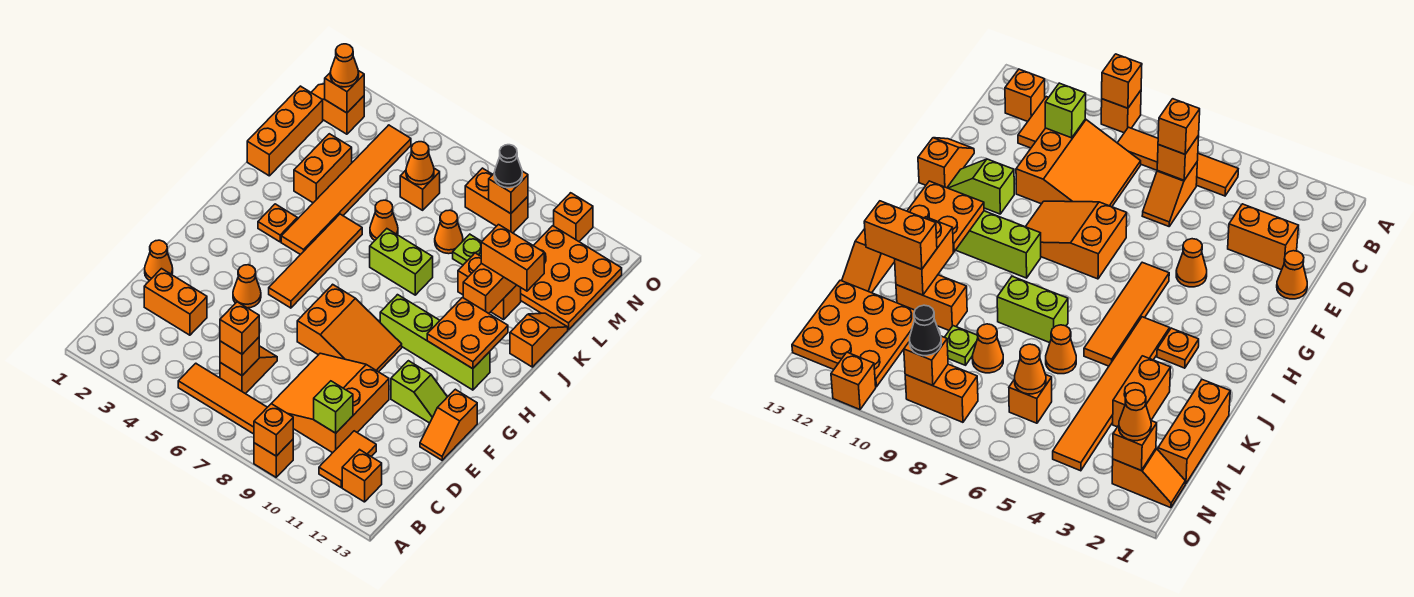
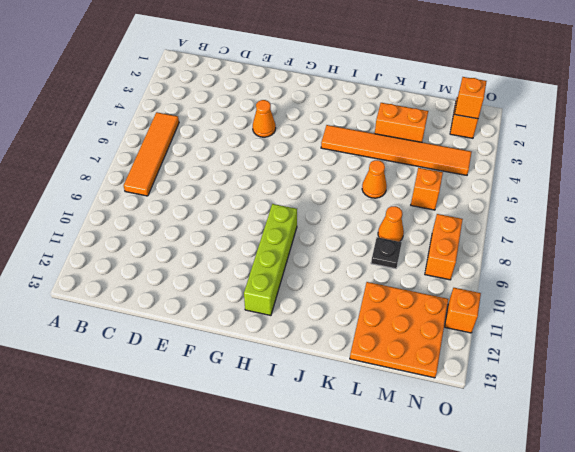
black 1x1 plate [371,237,402,269] -> lime 1x1 plate [453,234,482,265]
none -> orange 1x1 brick [254,440,293,477]
none -> orange 1x2 tile [319,431,376,487]
none -> orange 1x1 brick [342,450,382,502]
none -> orange 1x2 slope [220,346,277,394]

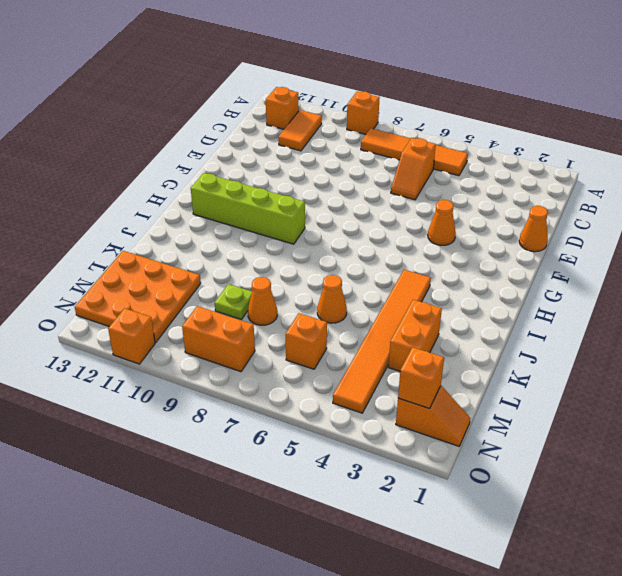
none -> orange 3x3 slope [271,353,389,453]
none -> orange 1x2 brick [144,269,207,335]
none -> orange 1x2 slope [420,389,477,460]
none -> orange 2x3 slope [297,284,402,372]

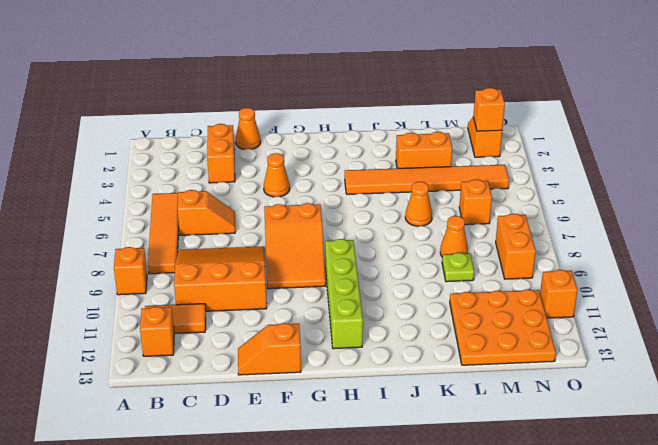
none -> lime 1x2 slope [391,361,447,423]
none -> orange 1x4 tile [269,214,362,308]
none -> orange 1x1 plate [258,204,297,242]
none -> lime 1x2 brick [370,229,433,295]

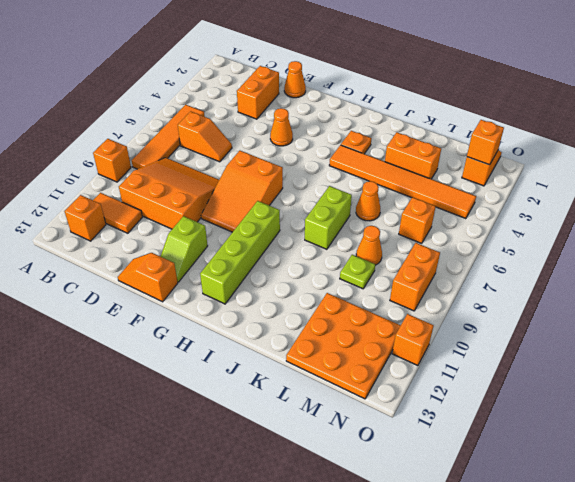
none -> orange 1x4 tile [269,214,362,308]
none -> orange 1x2 slope [510,313,568,367]
none -> orange 1x3 brick [247,86,323,176]
none -> orange 1x2 brick [458,253,521,320]

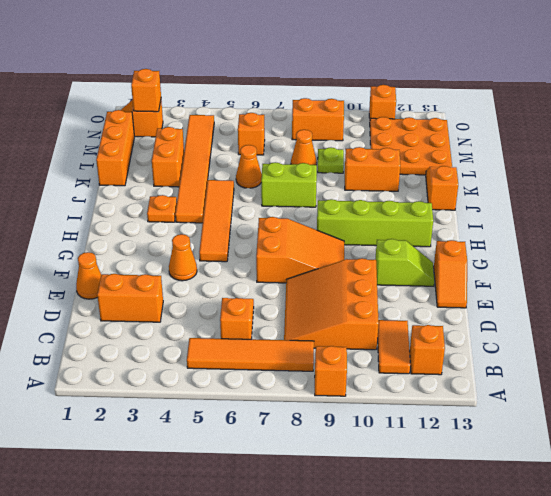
none -> orange 1x1 brick [254,404,293,456]
none -> orange 1x1 brick [220,337,259,376]
none -> lime 1x1 brick [314,381,353,433]
none -> orange 2x2 plate [427,298,508,369]

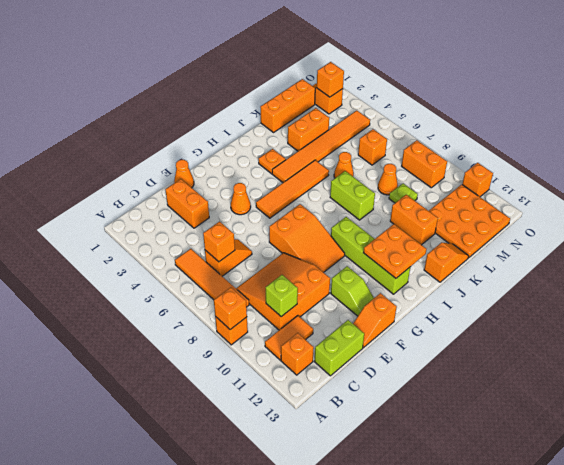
lime 1x2 brick [315,320,364,376] -> none
none -> orange 1x2 brick [463,263,516,313]
none -> orange 1x1 cone [406,142,434,185]
none -> orange 1x1 brick [489,171,528,214]
none -> orange 1x1 brick [220,302,259,354]

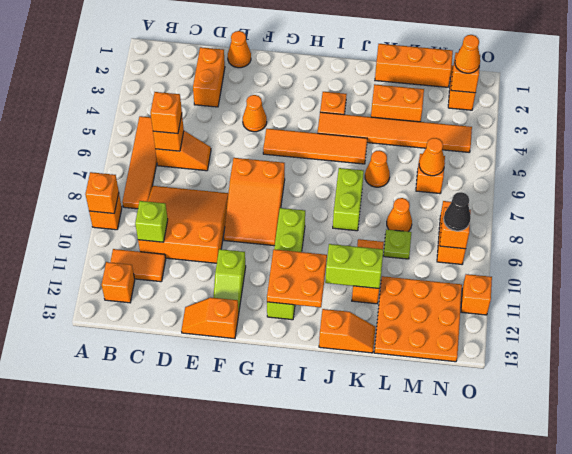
lime 1x2 brick [325,244,383,288] -> orange 1x2 brick [463,263,516,313]
none -> orange 1x2 brick [481,225,544,291]

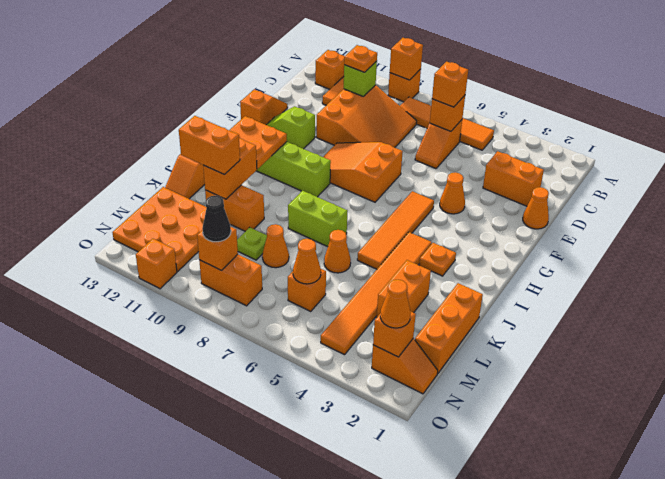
orange 1x1 plate [344,45,377,72] -> none

